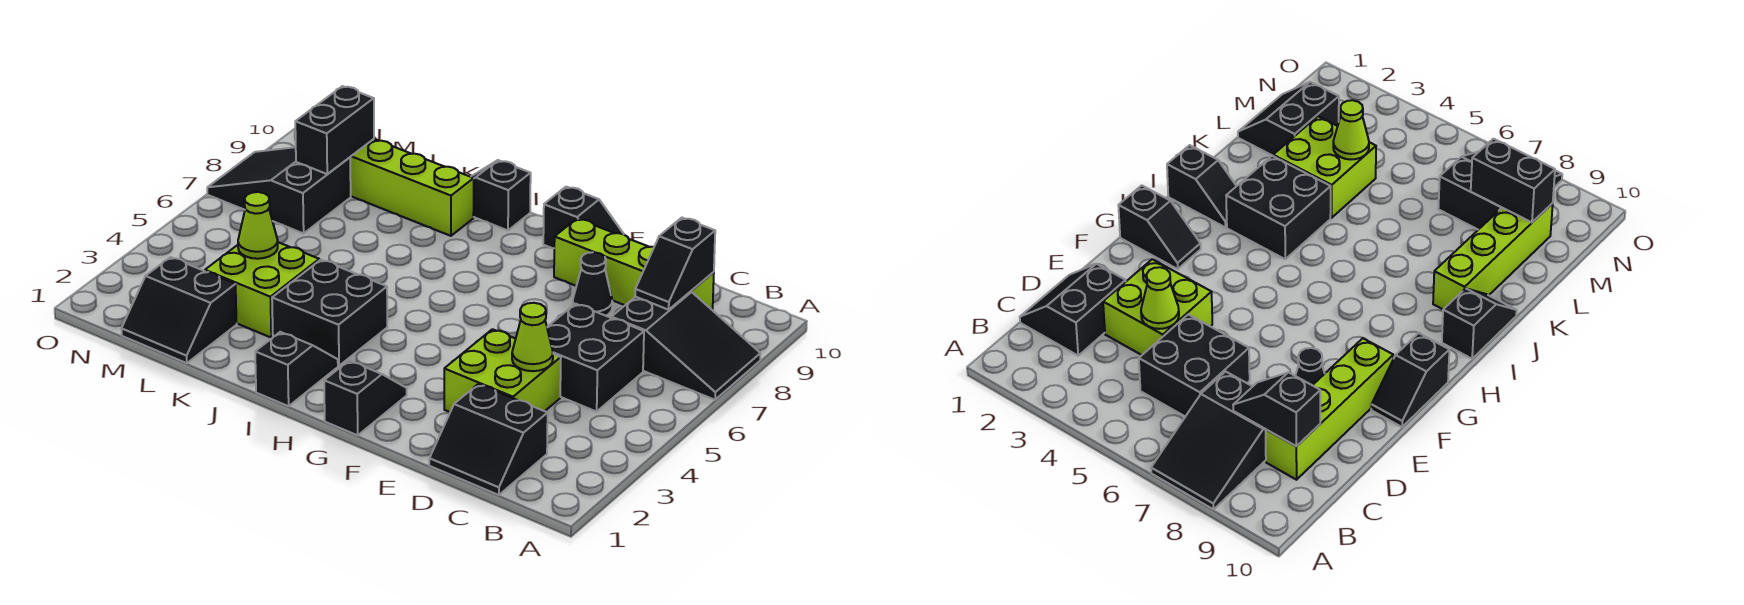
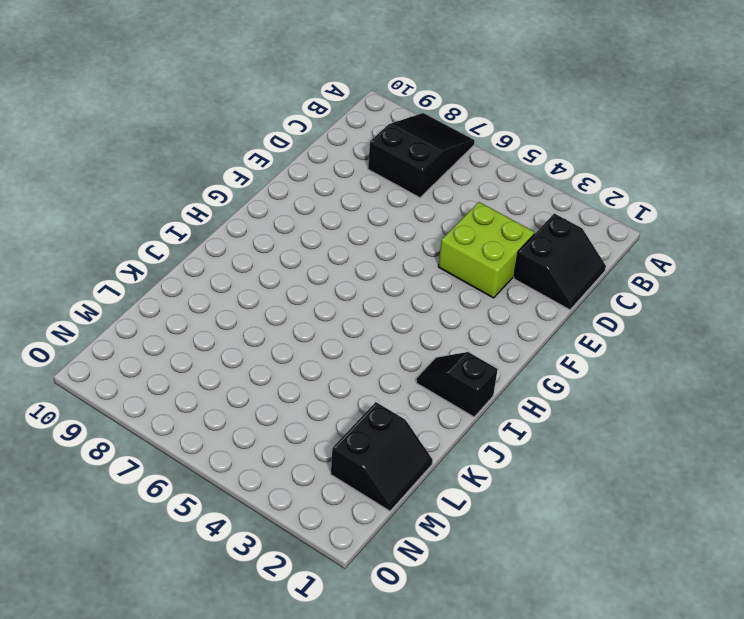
none -> black 2x2 brick [547,304,644,412]
none -> lime 1x4 brick [554,219,714,310]
none -> black 1x1 cone [573,252,612,316]

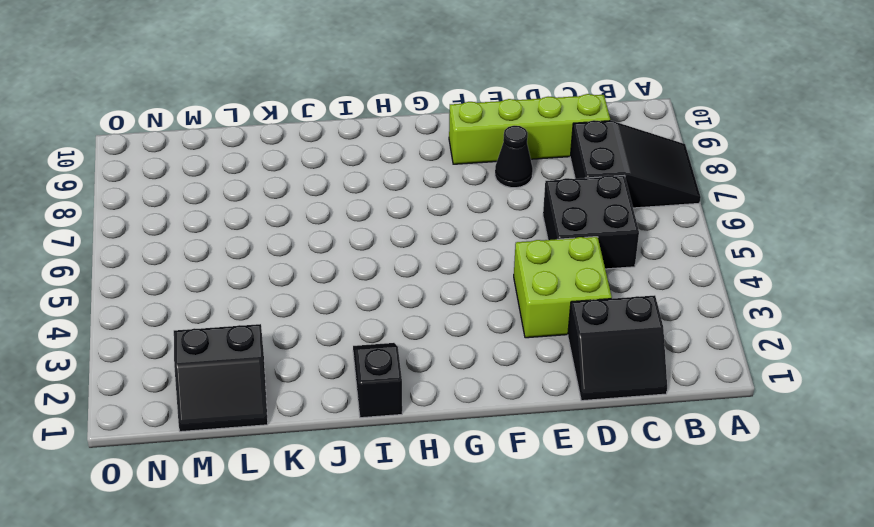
none -> black 1x2 slope [543,187,623,248]
none -> black 1x2 slope [324,361,407,435]
none -> black 2x2 brick [272,260,387,366]

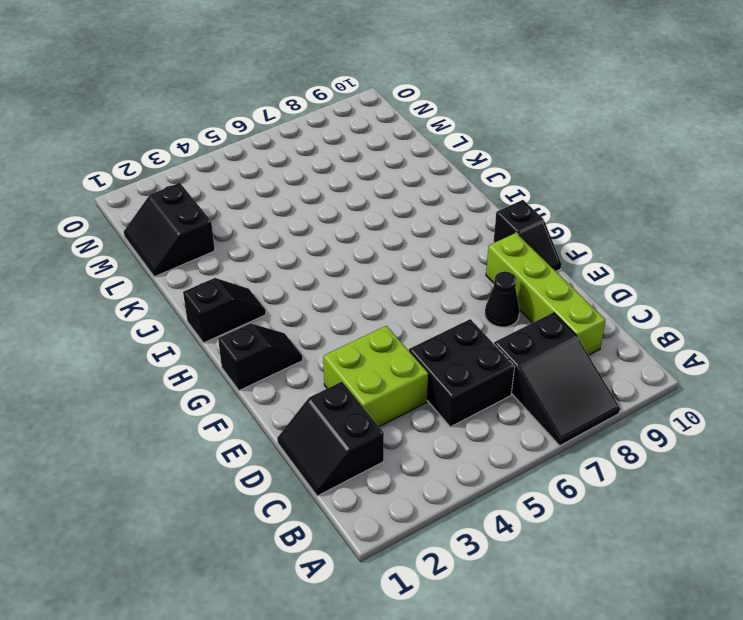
none -> black 2x2 brick [272,260,387,366]
none -> black 1x2 slope [471,160,531,230]
none -> lime 1x4 brick [350,139,474,236]

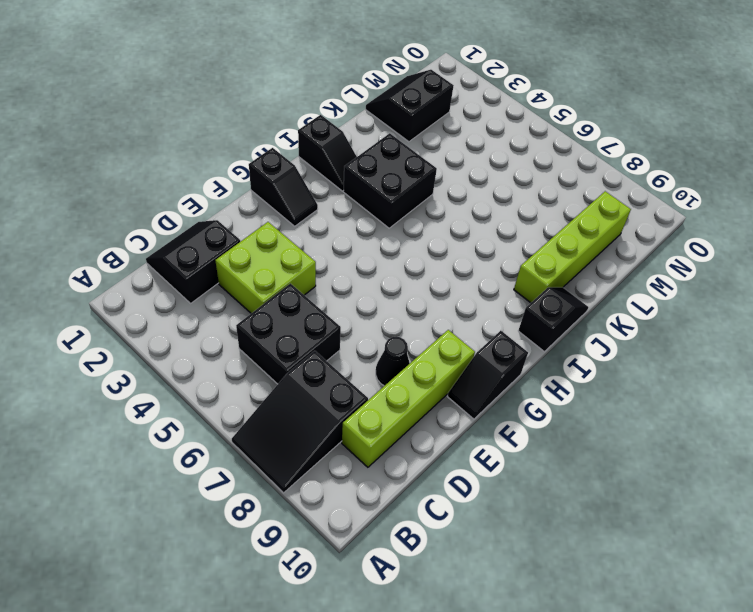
none -> lime 2x2 brick [205,242,319,337]
none -> black 2x3 slope [207,147,351,233]
none -> black 1x2 slope [635,218,715,310]

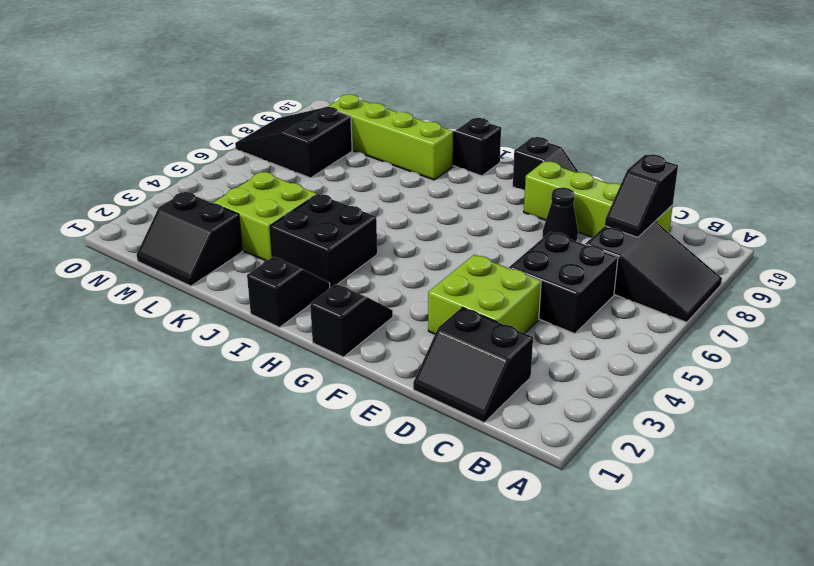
none -> lime 1x1 cone [512,303,553,371]
none -> lime 1x1 cone [238,192,278,259]
none -> black 1x2 brick [295,86,374,174]

